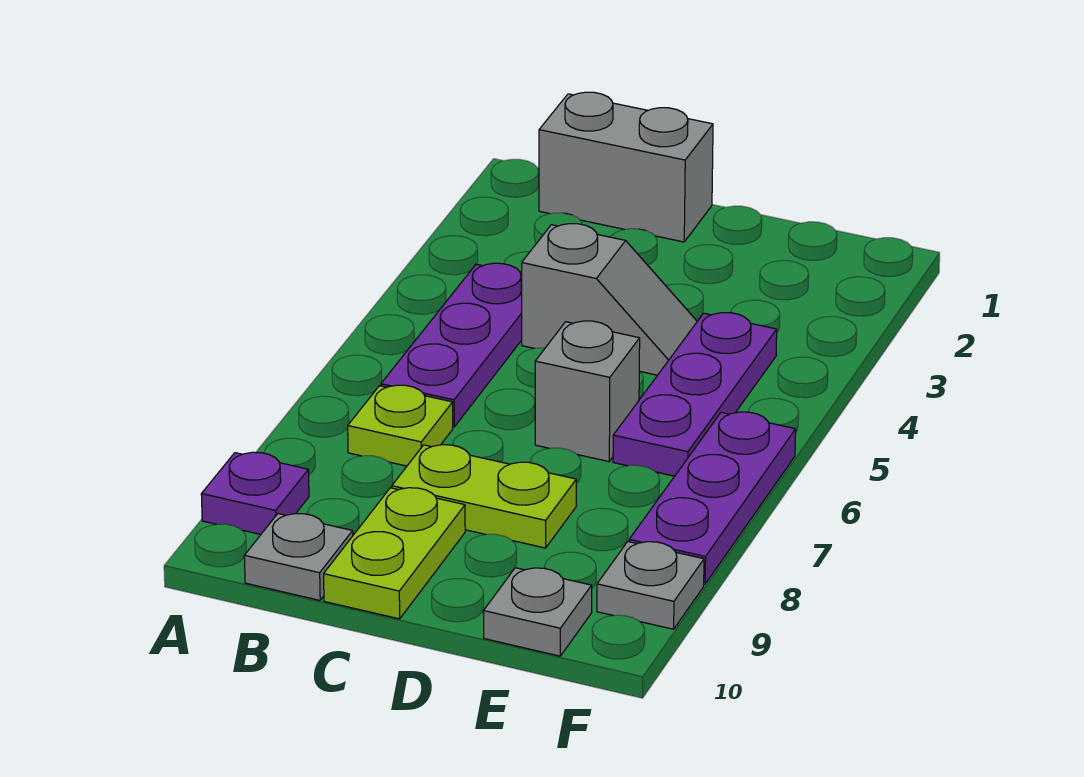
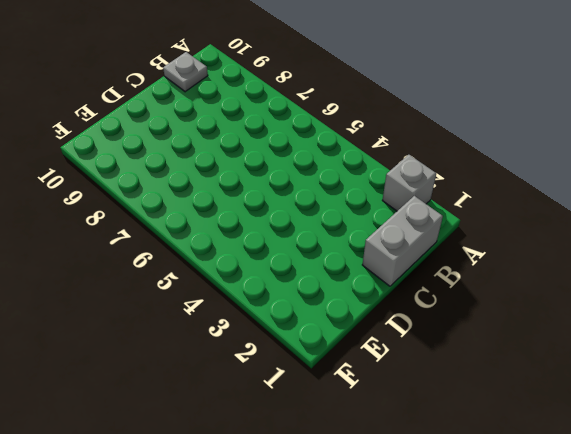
grey 1x1 brick [382,155,436,211] -> grey 1x1 brick moved to [535,321,640,462]
none -> purple 1x1 plate [201,452,309,534]
none -> purple 1x3 plate [381,263,522,427]
none -> lime 1x1 plate [348,385,453,466]

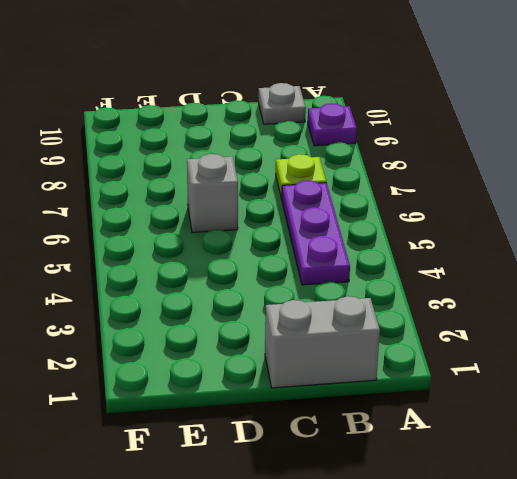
none -> grey 1x2 slope [522,224,697,375]
none -> lime 1x2 plate [392,445,576,548]
none -> lime 1x2 plate [324,488,465,619]

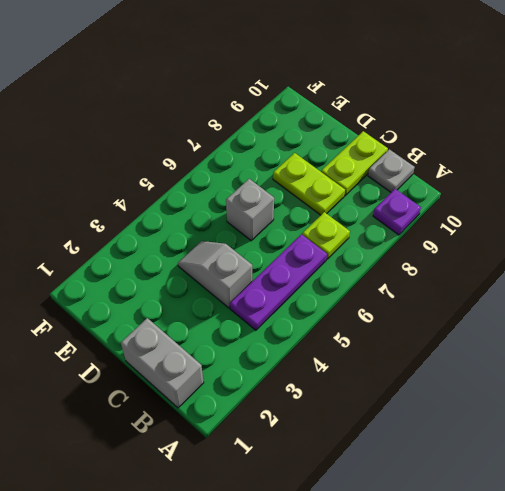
none -> purple 1x3 plate [613,313,777,476]
none -> grey 1x1 plate [483,568,592,656]
none -> purple 1x3 plate [629,412,796,584]

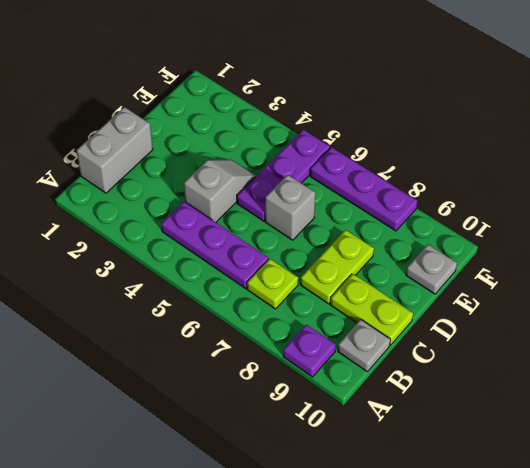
purple 1x3 plate [237,130,330,221] -> purple 1x3 plate turned to [613,313,777,476]
none -> grey 1x1 plate [597,542,704,629]

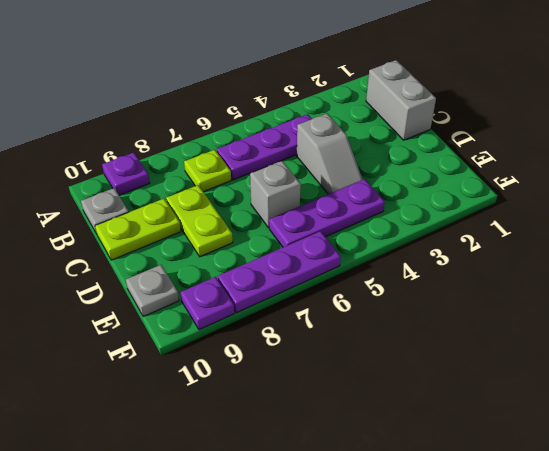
purple 1x1 plate [181,277,234,330] -> grey 1x1 plate [597,542,704,629]

